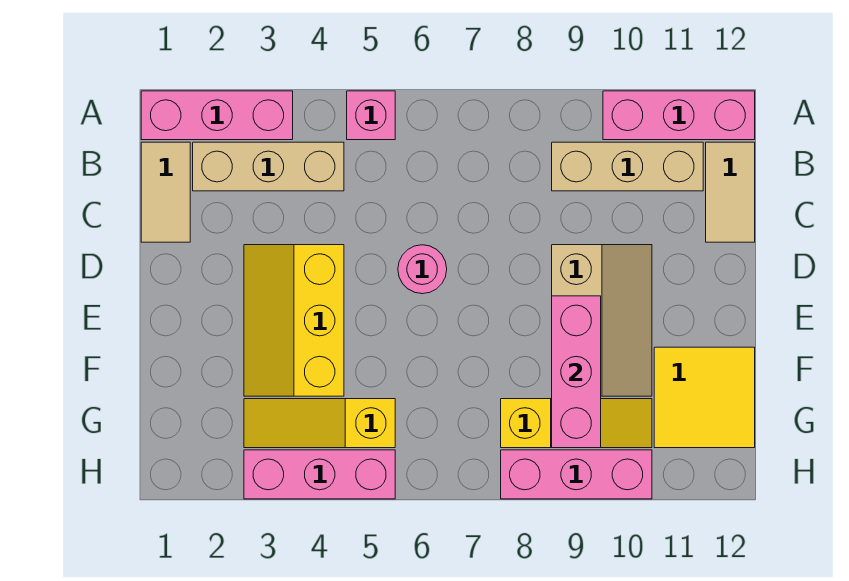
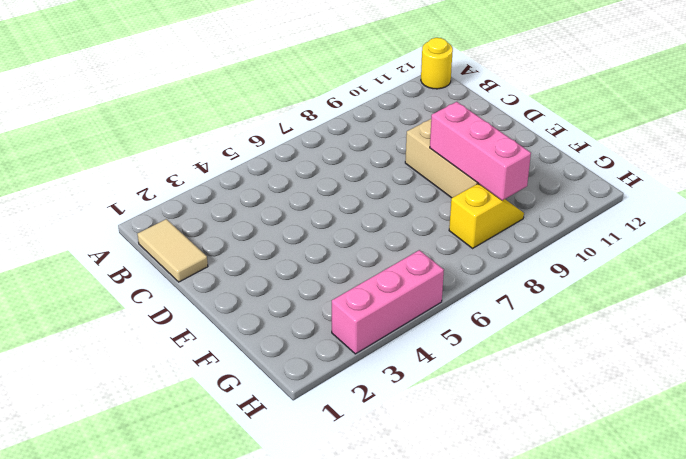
yellow 1x1 round brick [421,38,453,89] -> pink 1x3 brick [603,91,755,140]
yellow 1x2 slope [449,184,524,248] -> yellow 1x3 slope [501,399,652,448]
none -> pink 1x3 brick [141,91,293,140]
none -> pink 1x1 brick [347,91,395,140]
none -> tan 1x3 brick [193,142,344,191]

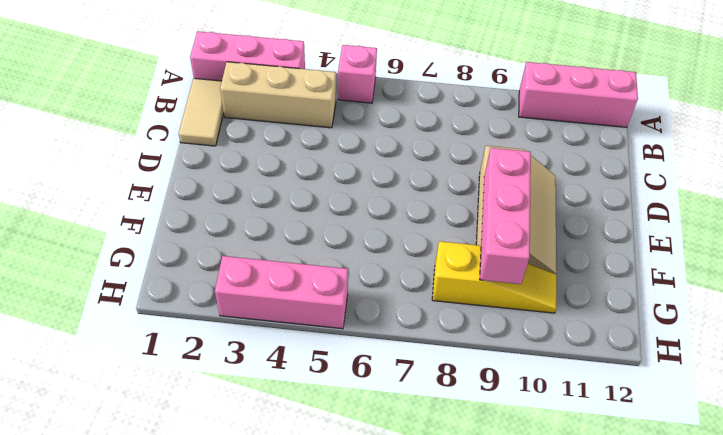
none -> tan 1x3 brick [552,142,703,191]
none -> tan 1x2 tile [706,142,755,242]
none -> yellow 2x3 slope [244,245,344,396]

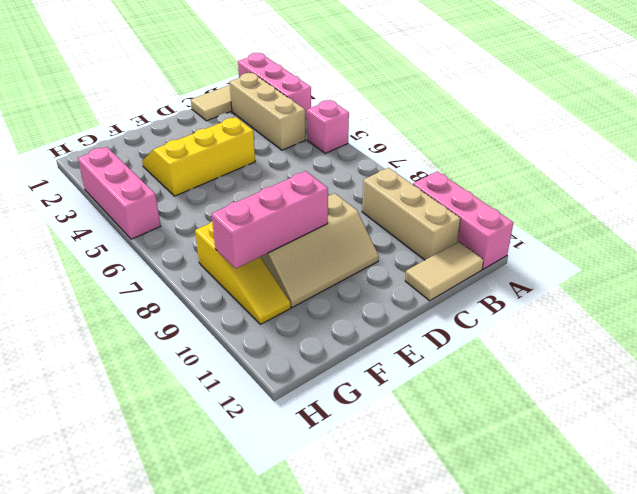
none -> pink 1x1 round brick [398,245,447,294]
none -> yellow 2x2 tile [654,347,755,448]
none -> yellow 1x3 slope [244,399,395,448]

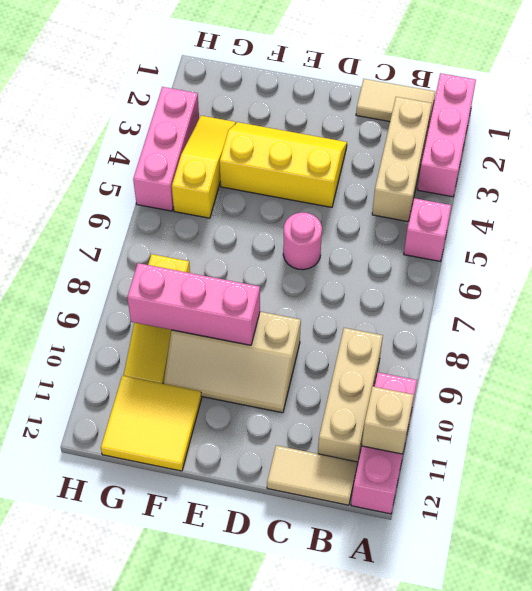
tan 1x1 brick [362,386,414,454] -> none
none -> pink 1x3 brick [501,450,652,499]

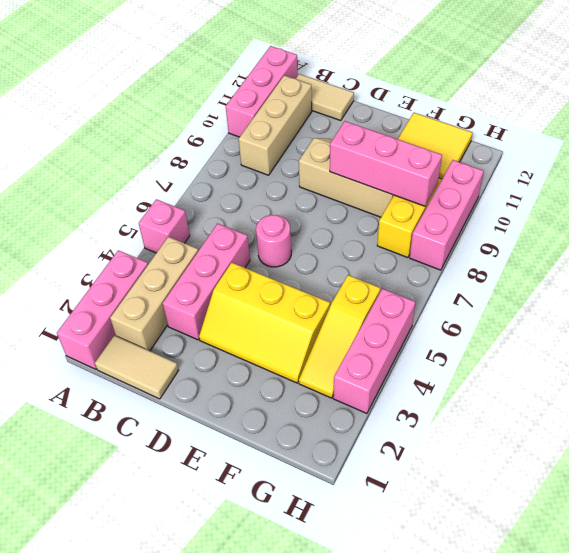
pink 1x3 brick [163,224,250,340] -> none

